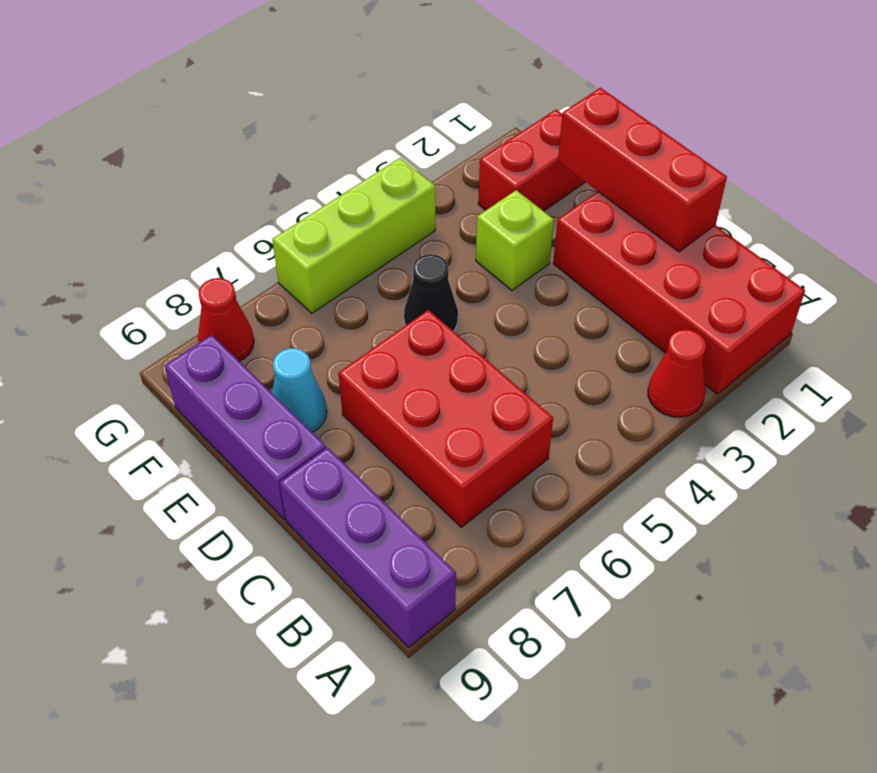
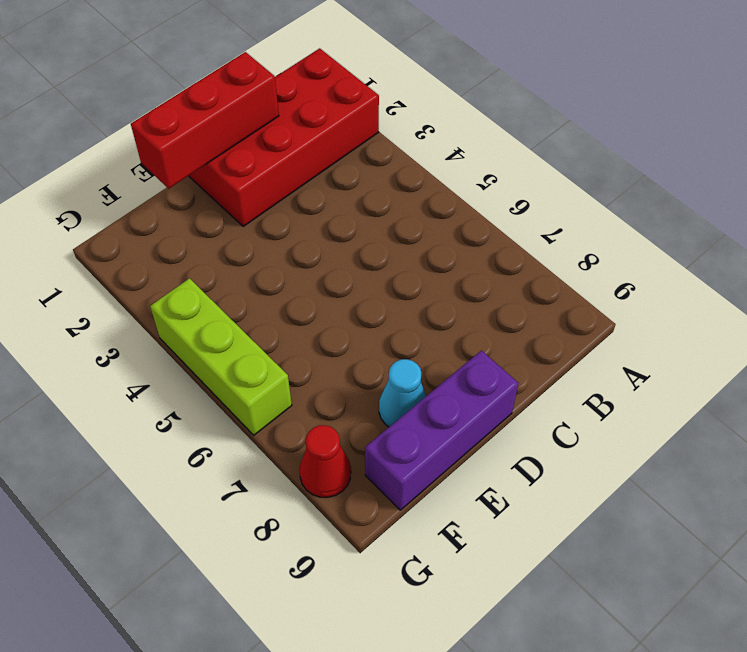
none -> red 1x1 cone [648,329,706,417]
none -> purple 1x3 brick [280,447,456,647]
none -> red 2x3 brick [338,310,553,527]

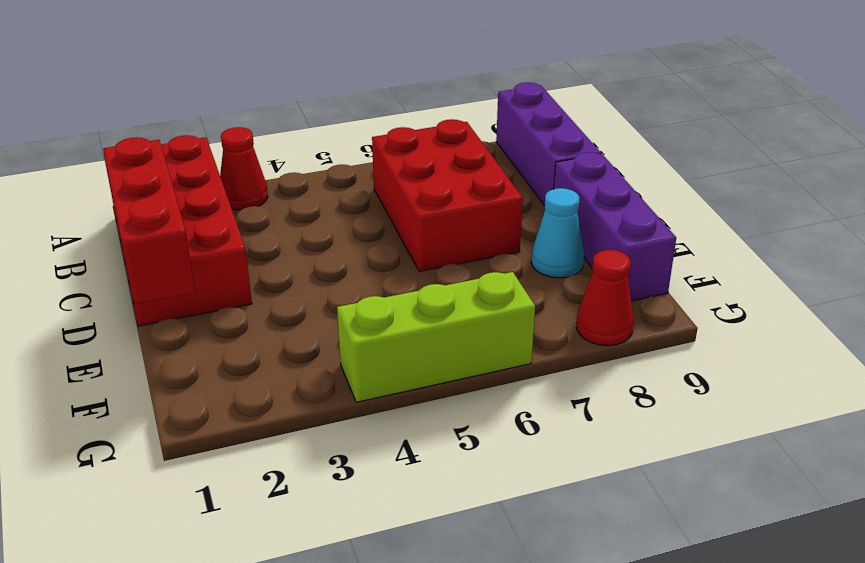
none -> lime 1x1 brick [476,190,554,290]
none -> black 1x1 cone [404,254,458,331]
none -> red 1x2 brick [478,110,585,211]

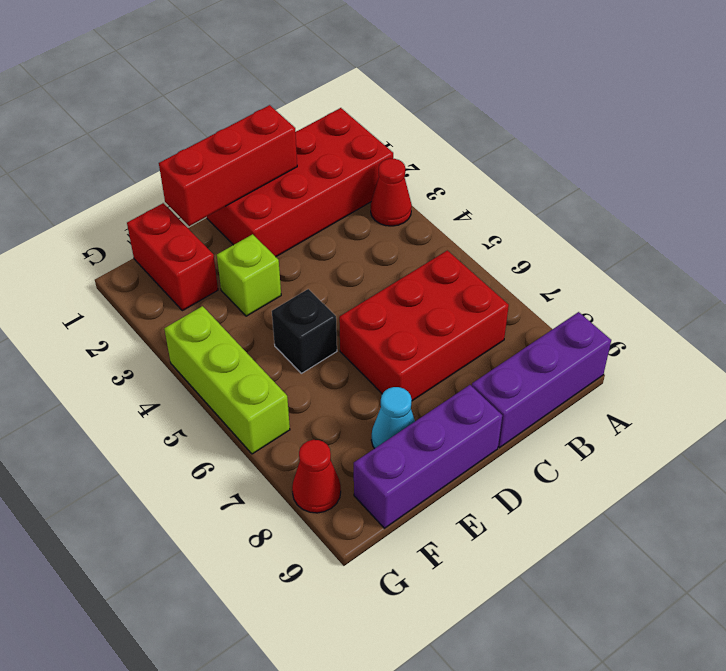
black 1x1 brick [272,289,337,373] -> black 1x1 cone [404,254,458,331]

